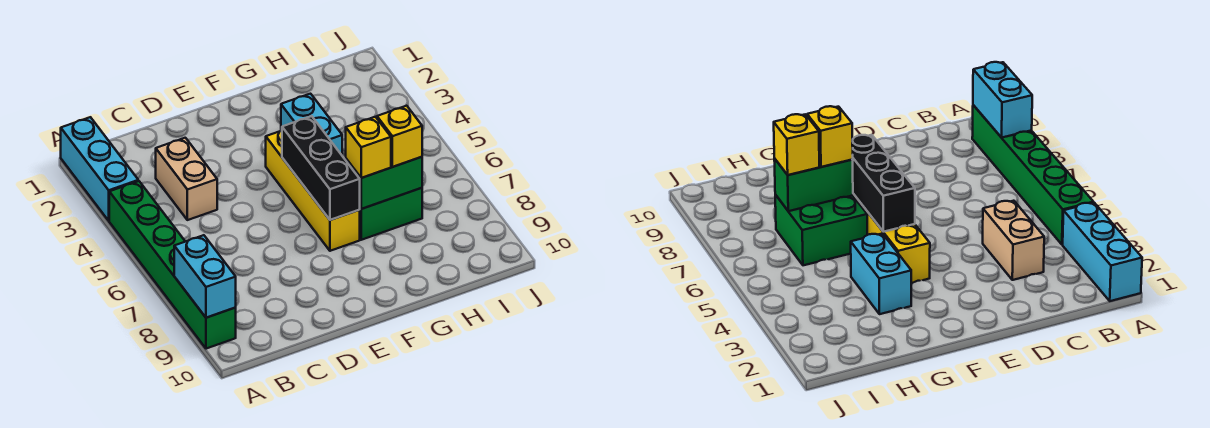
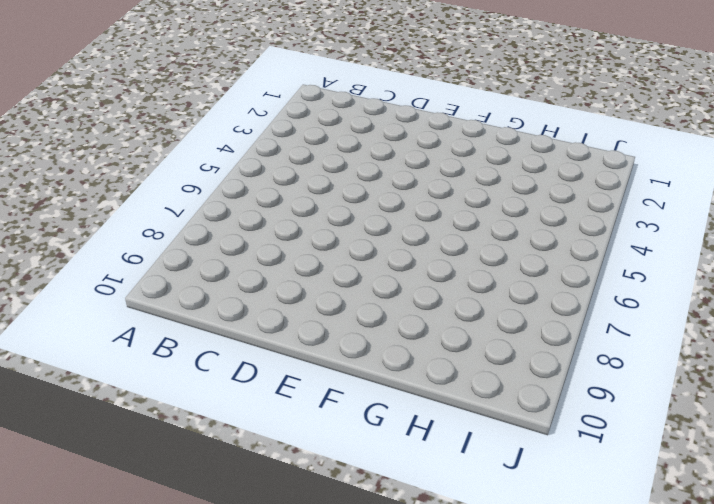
none -> cyan 1x3 brick [61,117,138,221]
none -> green 1x6 brick [109,181,236,349]

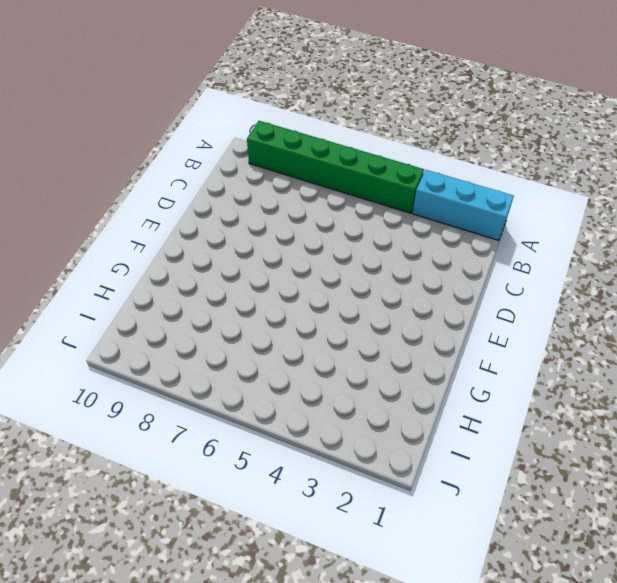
none -> tan 1x2 brick [156,138,217,220]
none -> yellow 1x4 brick [266,131,360,251]

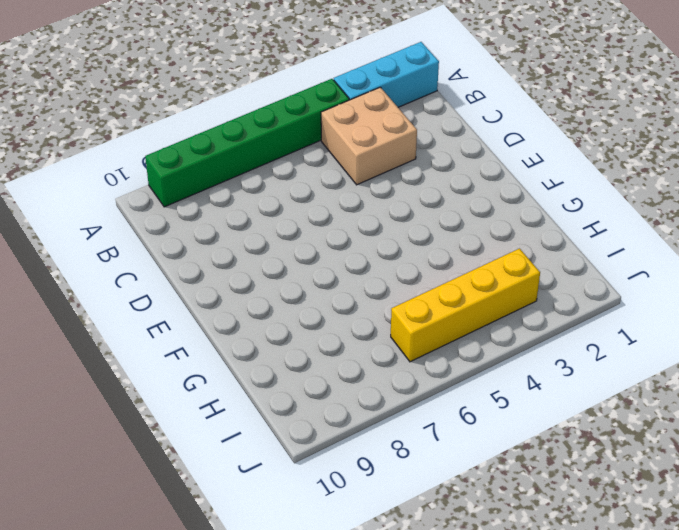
tan 2x2 brick [321,87,417,185] -> tan 1x2 brick [156,138,217,220]
yellow 1x4 brick [391,249,540,362] -> yellow 1x4 brick moved to [266,131,360,251]
none -> cyan 1x2 brick [281,94,342,155]
none -> green 2x2 brick [360,188,422,240]

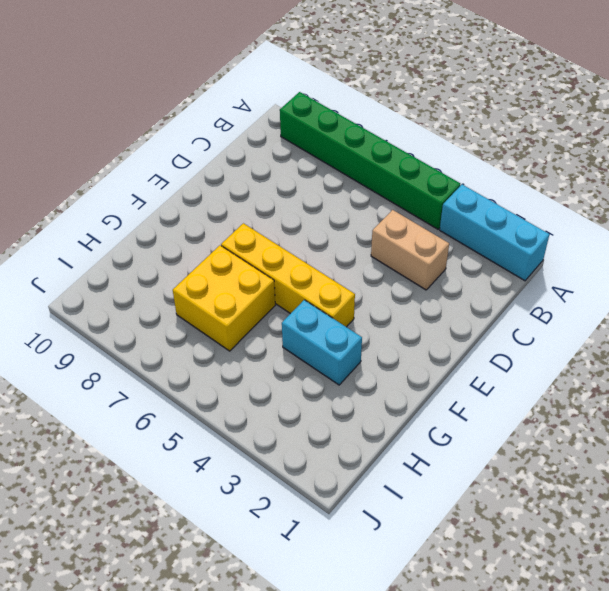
yellow 2x2 brick [173,245,275,351] -> green 2x2 brick [360,188,422,240]
none -> cyan 1x2 brick [174,235,236,318]
none -> black 1x3 brick [282,116,360,220]

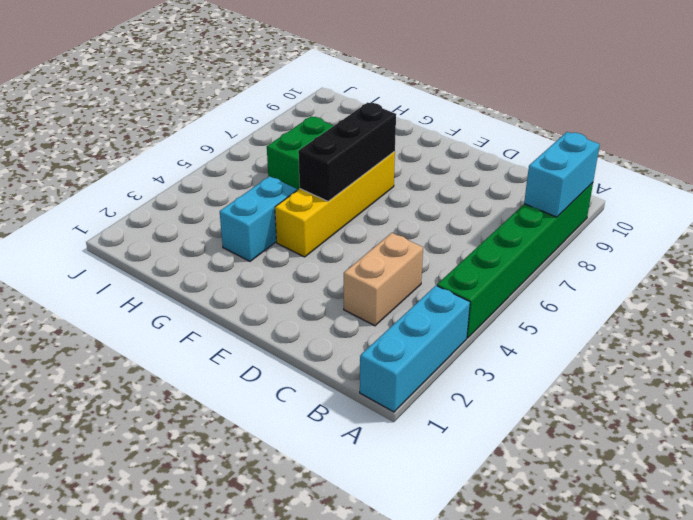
none -> green 1x2 brick [346,157,422,209]
none -> yellow 1x1 brick [346,117,391,178]

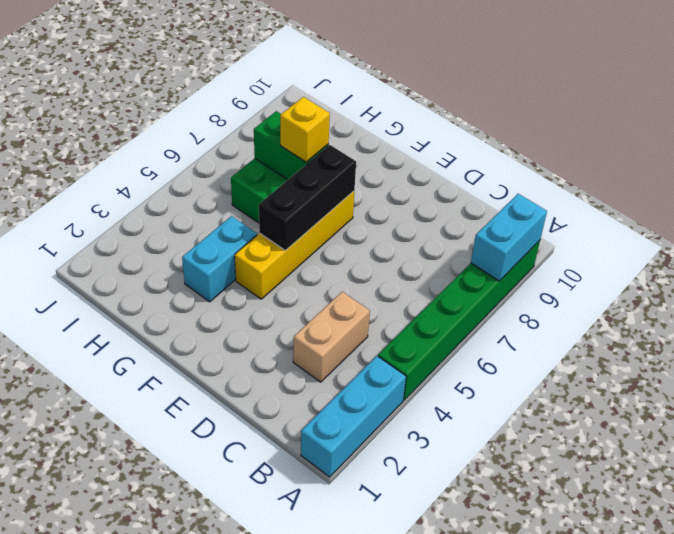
none -> yellow 1x1 brick [377,106,422,167]

